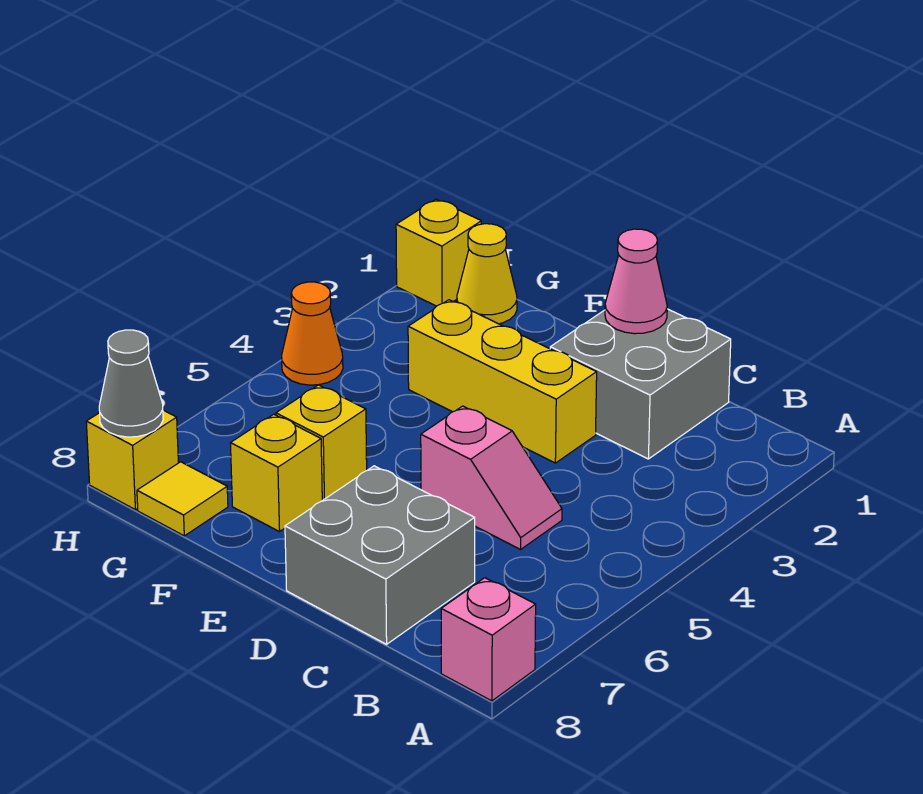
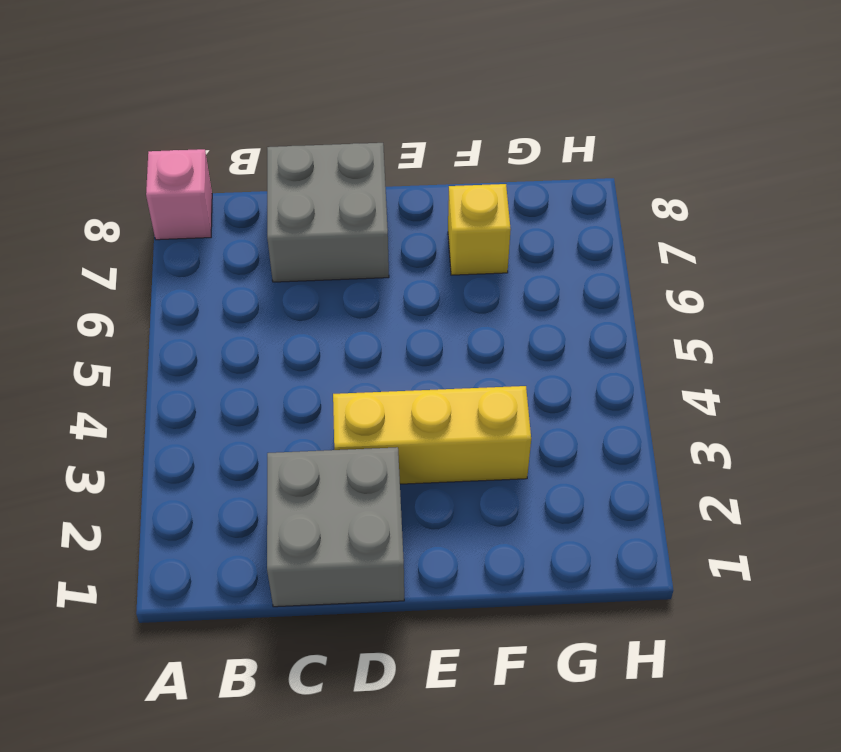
none -> pink 1x2 slope [421,406,562,549]
none -> yellow 1x1 brick [276,385,367,500]
none -> yellow 1x1 cone [457,224,517,324]

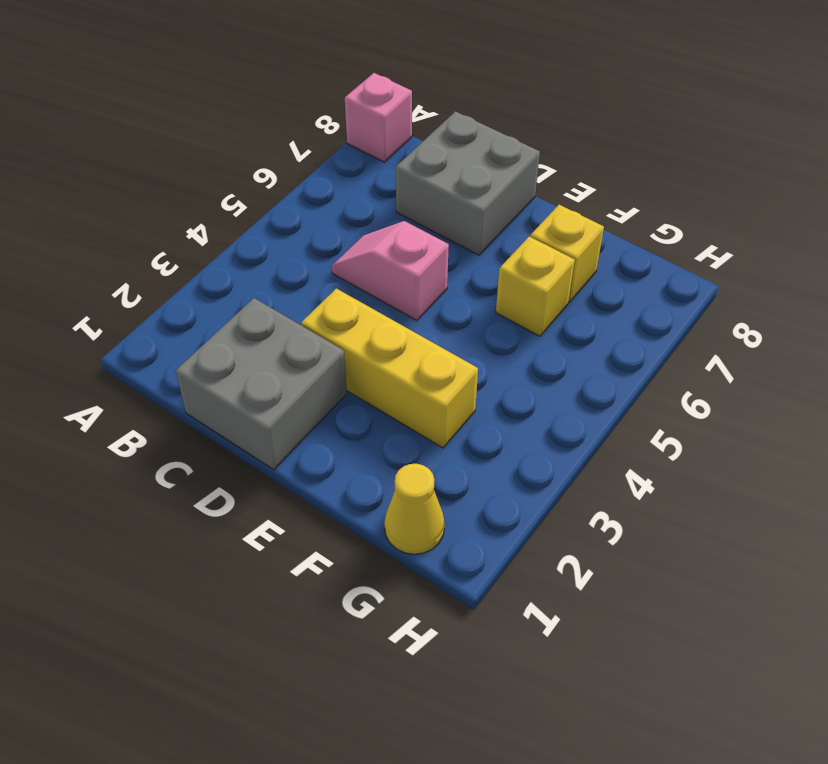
none -> yellow 1x1 tile [137,462,228,536]
none -> yellow 1x1 brick [396,199,481,306]
none -> orange 1x1 cone [282,282,343,385]

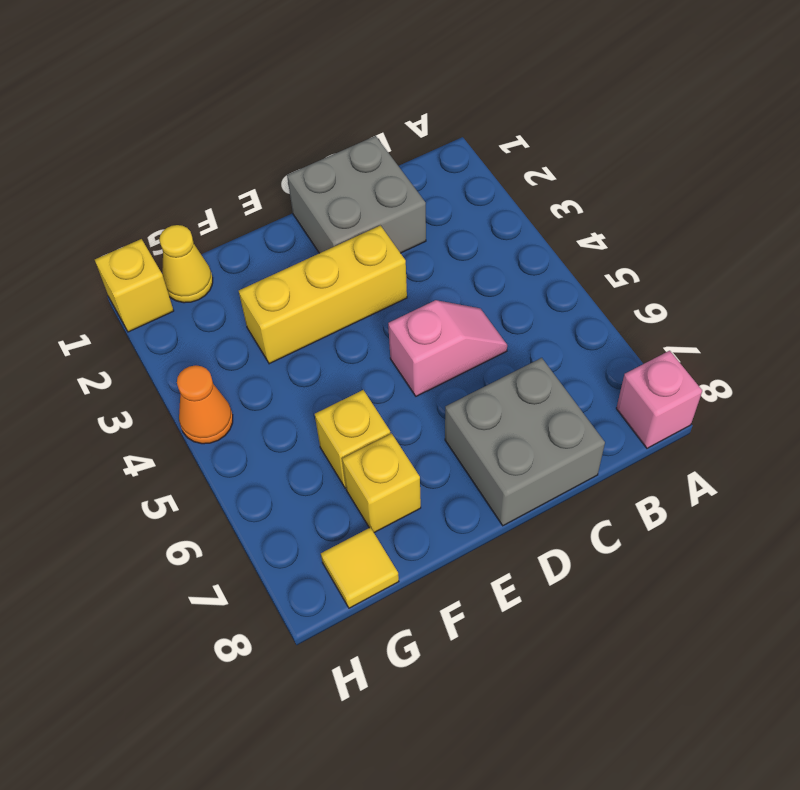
none -> yellow 1x1 brick [86,410,178,510]
none -> pink 1x1 cone [605,229,667,334]
none -> grey 1x1 cone [99,330,163,437]

